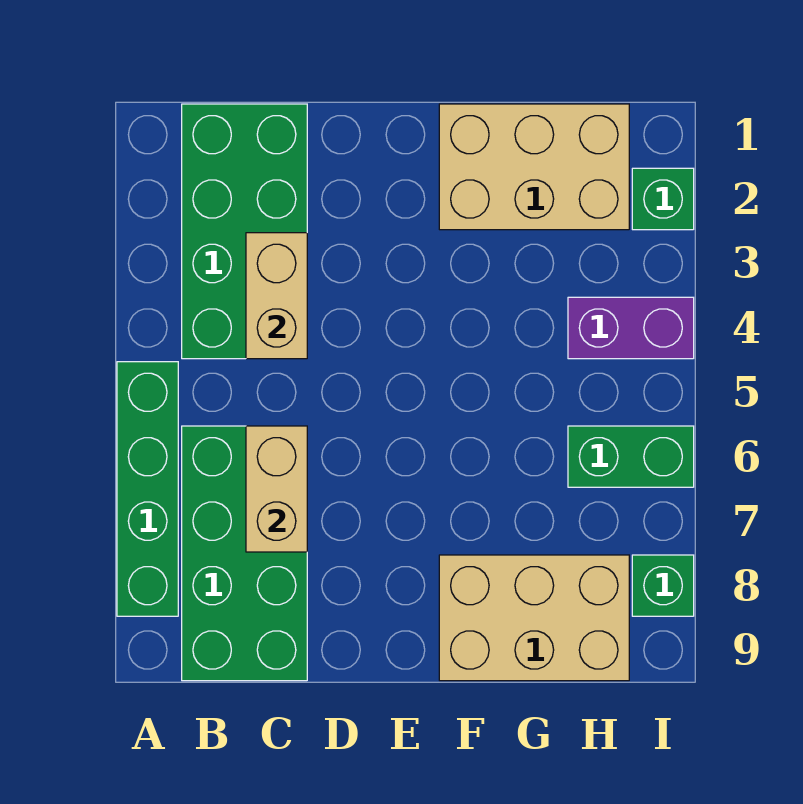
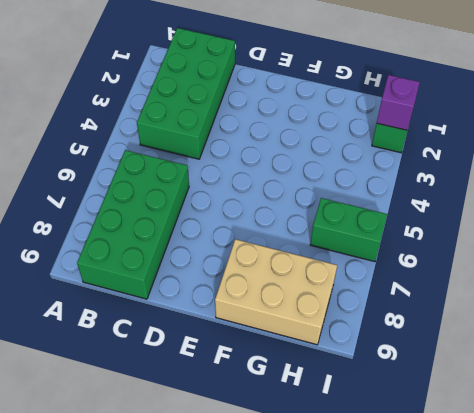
purple 1x1 brick [377,75,420,130] -> none
none -> green 1x4 brick [117,362,178,616]
none -> tan 2x3 brick [439,104,629,230]

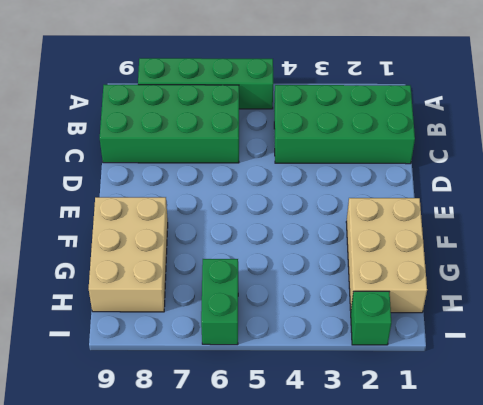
none -> purple 1x2 brick [568,297,694,359]
none -> green 1x1 brick [632,555,694,616]

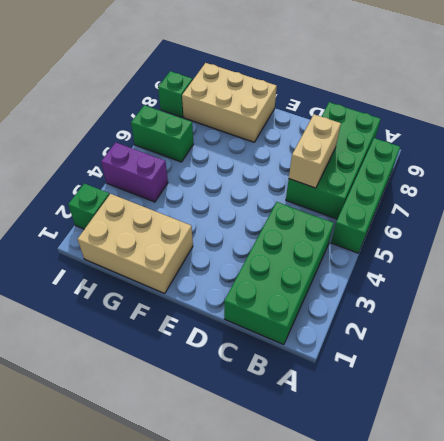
none -> tan 1x2 brick [246,233,307,359]

